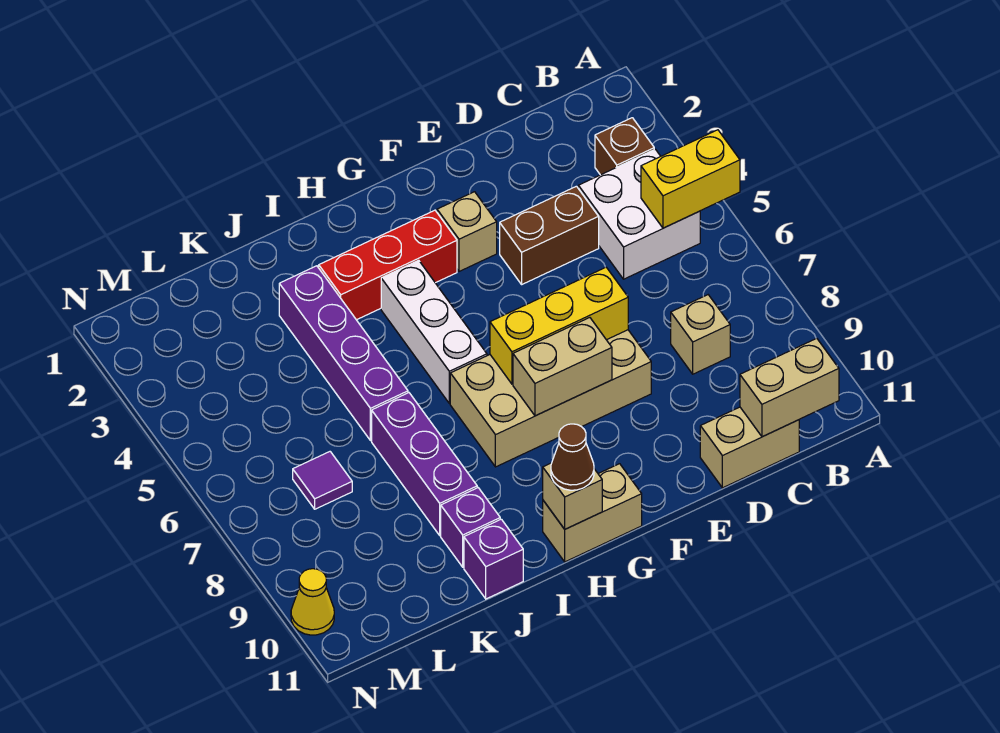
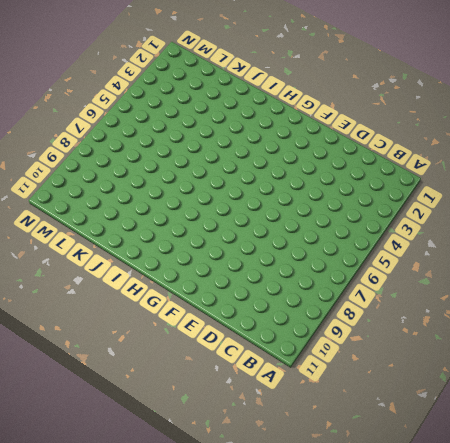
none -> brown 1x1 brick [595,118,654,175]
none -> white 2x2 brick [578,149,700,279]
none -> tan 1x1 brick [671,295,730,374]

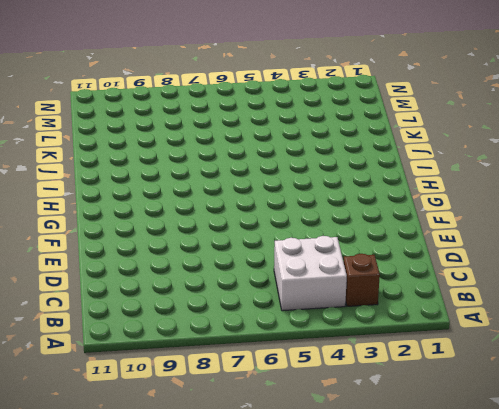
none -> tan 1x1 brick [671,295,730,374]
none -> tan 1x2 brick [700,407,799,488]
none -> brown 1x2 brick [500,186,599,284]

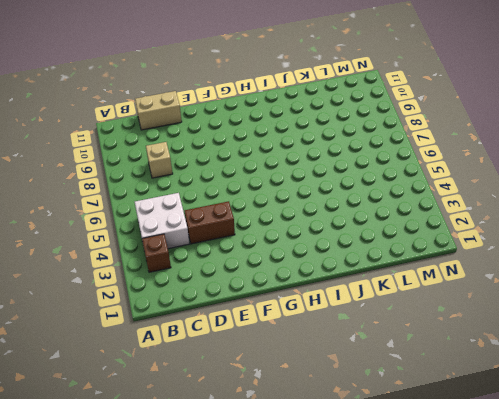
none -> tan 2x4 brick [450,330,651,467]
none -> tan 1x1 brick [437,192,497,271]
none -> red 1x3 brick [319,210,457,320]

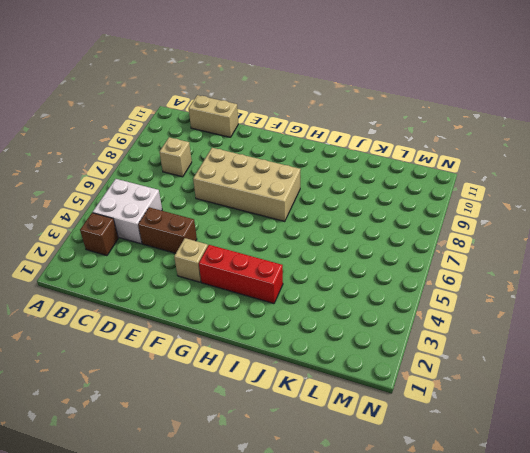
none -> tan 1x2 brick [543,464,642,562]
none -> white 1x3 brick [381,260,487,404]
none -> purple 1x4 brick [279,266,408,441]

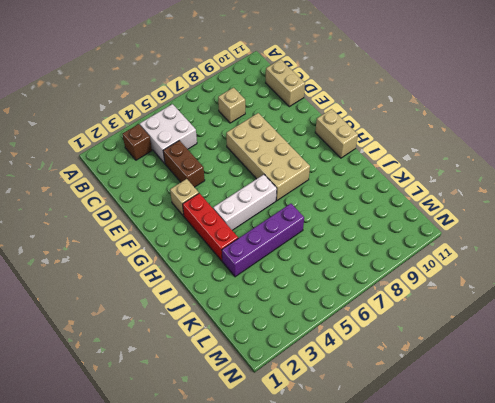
none -> purple 1x3 brick [372,393,477,535]
none -> purple 1x1 brick [441,488,500,567]
none -> purple 1x1 brick [464,519,523,599]

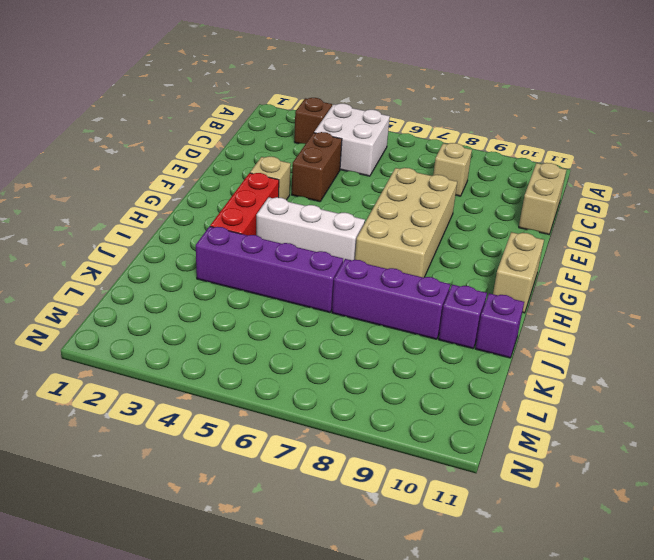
none -> purple 1x1 tile [293,452,352,509]
none -> yellow 1x1 cone [291,569,334,635]
none -> yellow 1x2 brick [641,130,740,228]

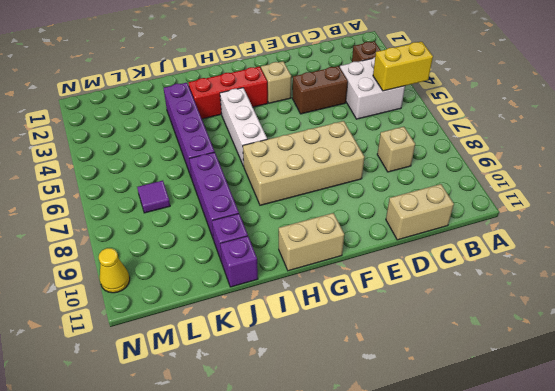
none -> tan 1x2 brick [740,338,839,437]
none -> yellow 1x3 brick [490,267,628,384]
none -> tan 1x2 brick [513,318,612,416]

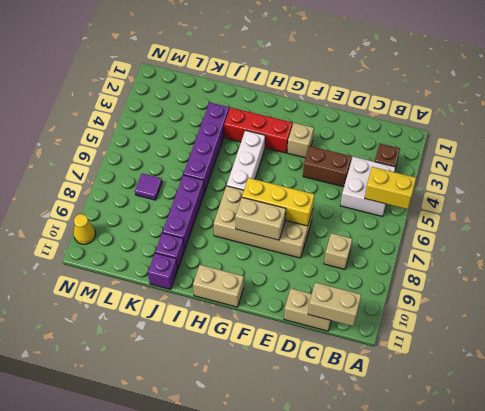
none -> tan 1x1 brick [543,463,602,529]
none -> brown 1x1 cone [551,424,594,490]

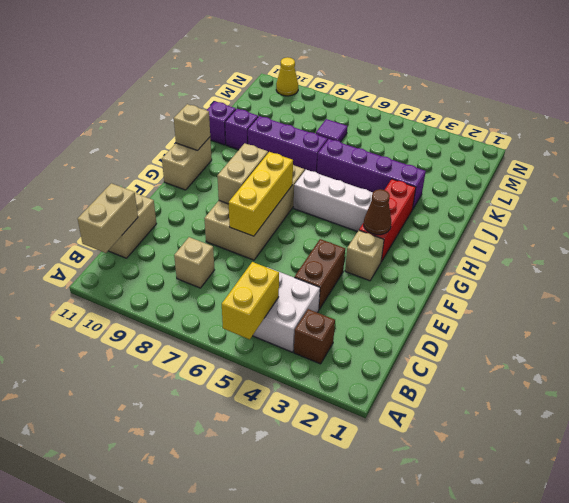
brown 1x1 cone [364,189,391,235] -> brown 1x1 cone moved to [551,424,594,490]

